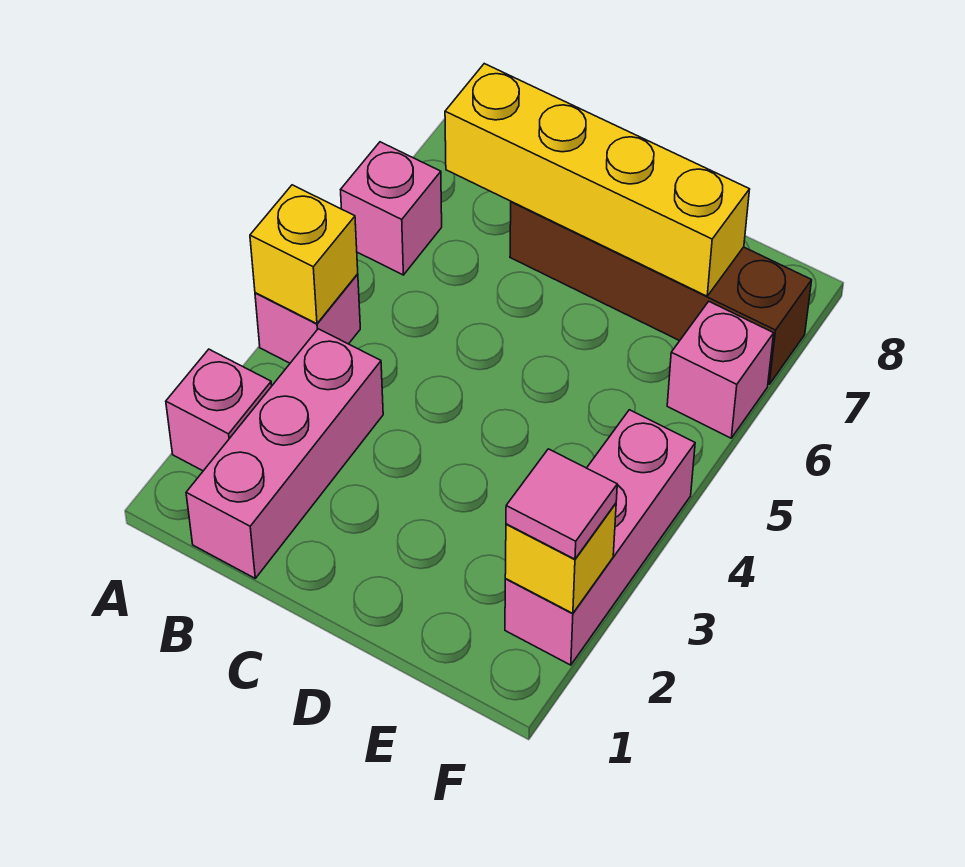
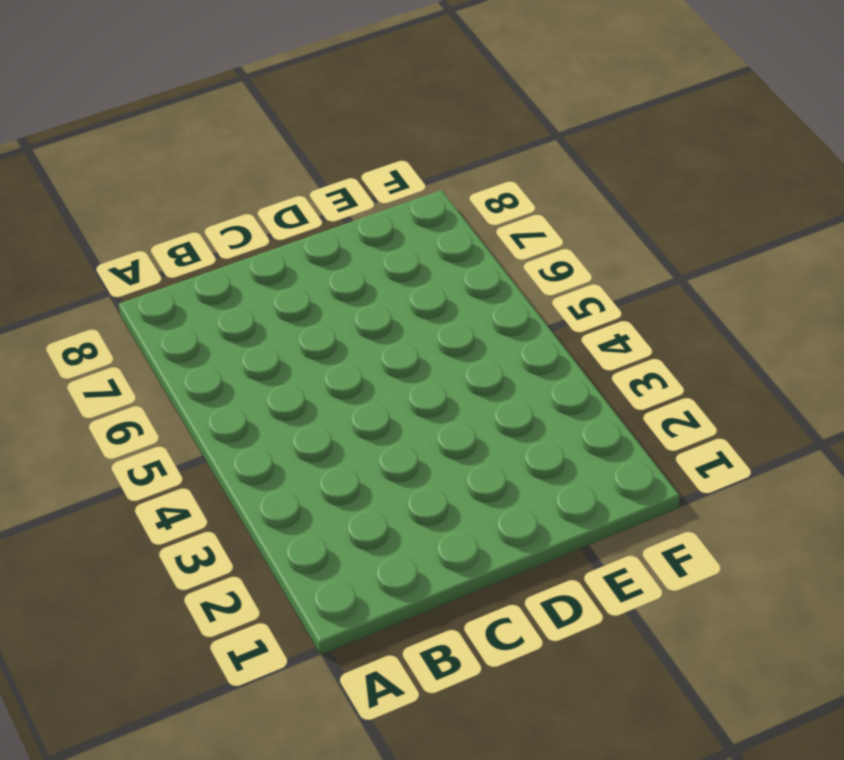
none -> pink 1x1 brick [166,349,272,471]
none -> pink 1x1 brick [255,274,360,363]

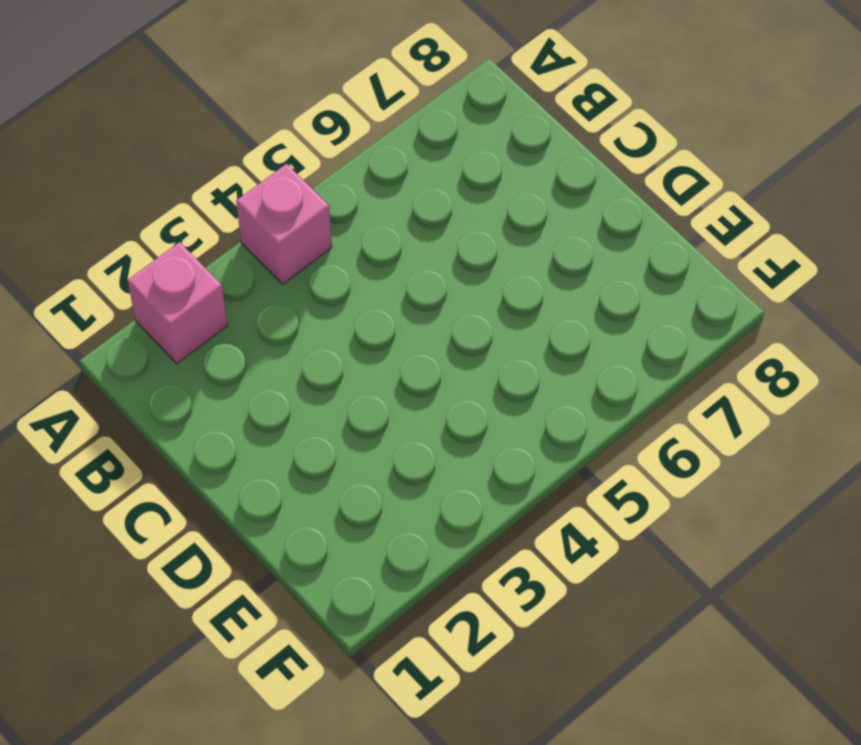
none -> pink 1x1 brick [341,142,442,275]
none -> pink 1x3 brick [186,329,383,578]

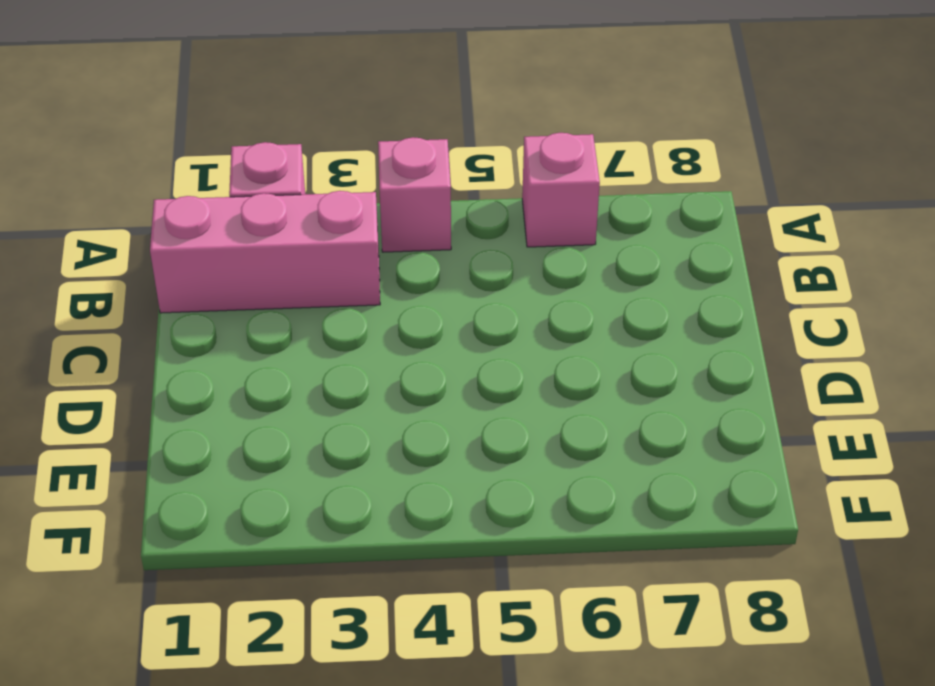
none -> brown 1x4 brick [510,202,812,384]
none -> pink 1x3 brick [505,410,695,665]

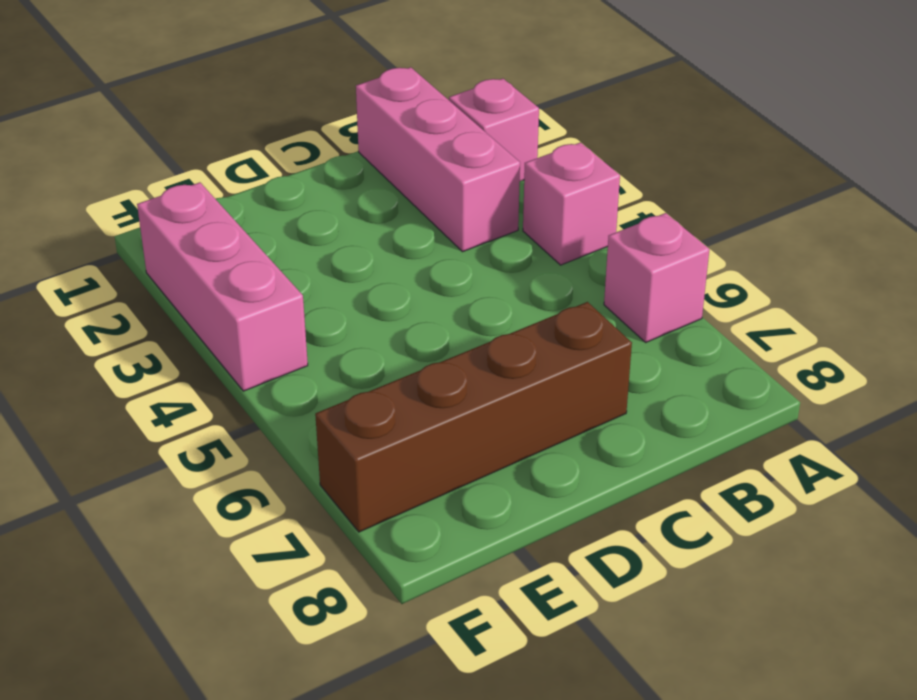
none -> pink 1x1 brick [667,302,774,438]
none -> yellow 1x1 brick [250,185,358,324]

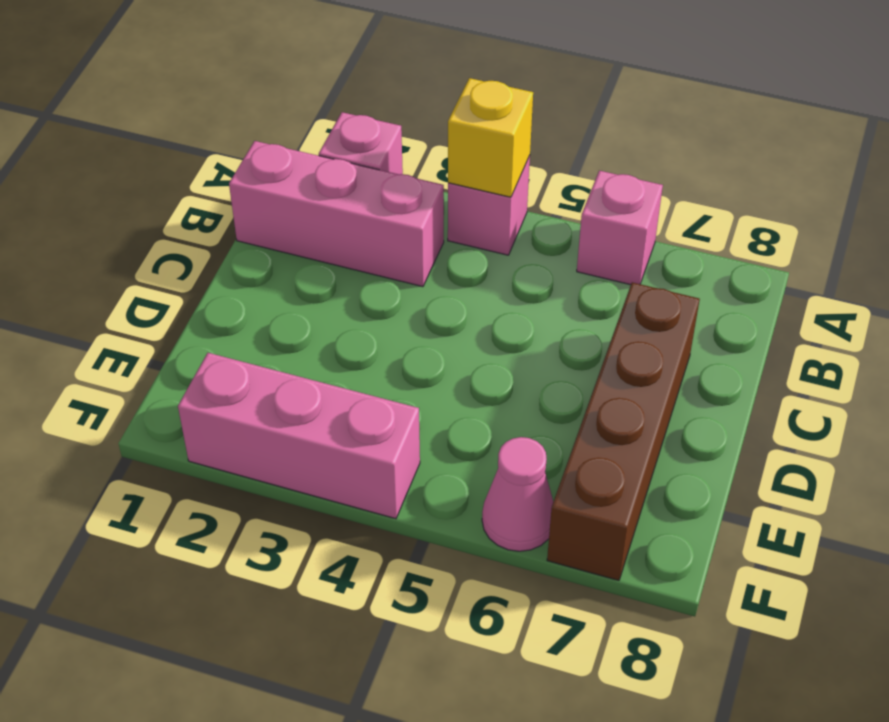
pink 1x1 cone [482,437,553,551] -> pink 1x1 brick [667,302,774,438]
none -> yellow 1x4 brick [445,64,750,296]
none -> yellow 1x1 brick [505,504,616,613]

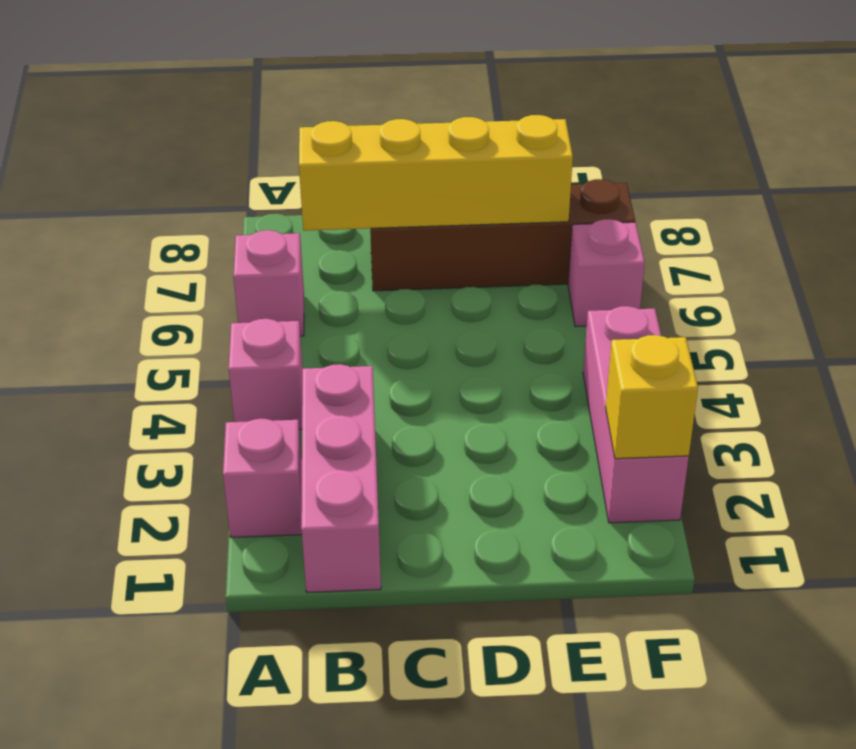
none -> yellow 1x1 brick [250,185,358,324]
none -> pink 1x1 tile [506,449,617,559]

